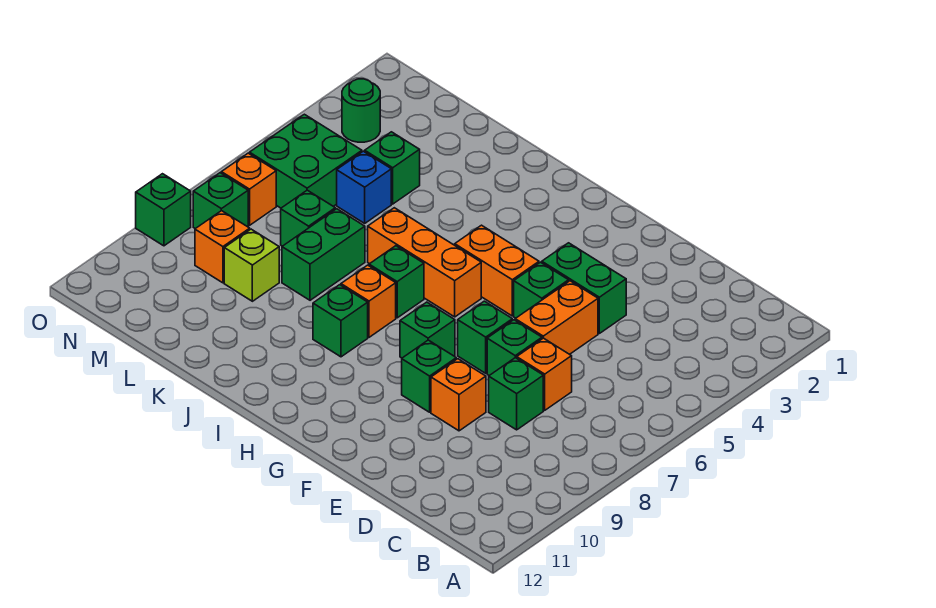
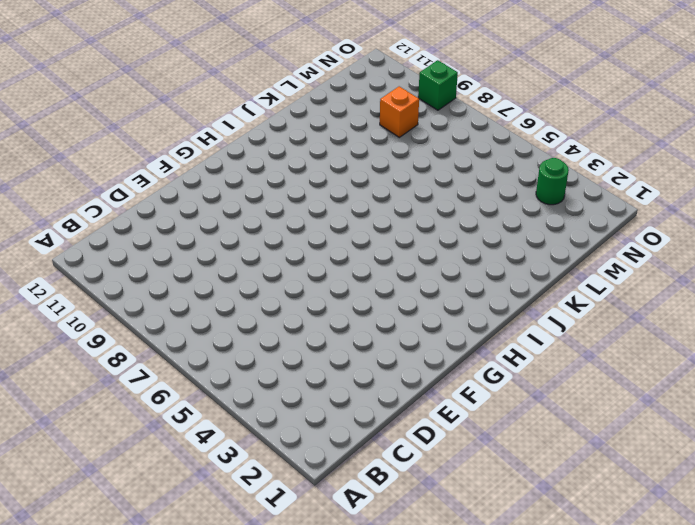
none -> orange 1x1 brick [517,338,572,410]
none -> green 1x1 brick [489,358,543,430]
none -> green 1x2 brick [542,243,626,333]

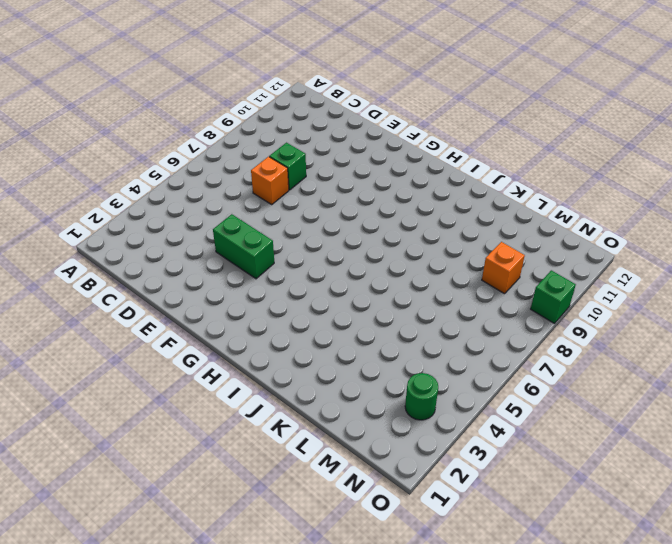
none -> orange 1x2 brick [515,281,598,354]
none -> green 1x1 brick [487,320,542,375]
none -> orange 1x1 brick [431,359,486,431]

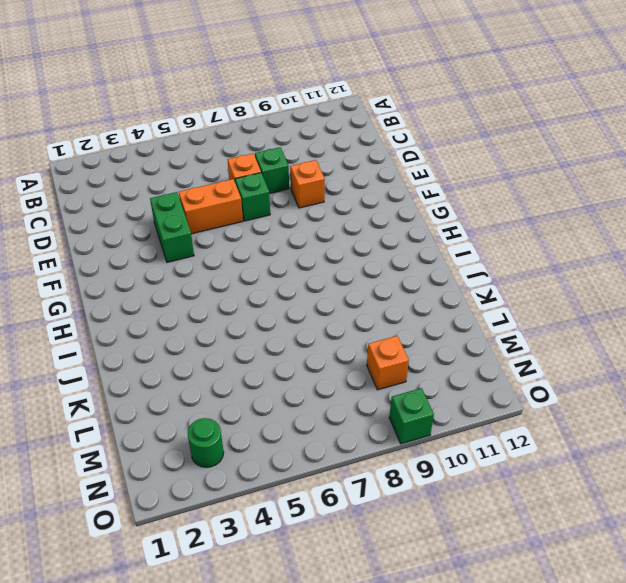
none -> green 1x1 brick [514,262,569,318]
none -> green 1x1 brick [458,301,512,373]
none -> green 1x1 brick [402,340,456,412]

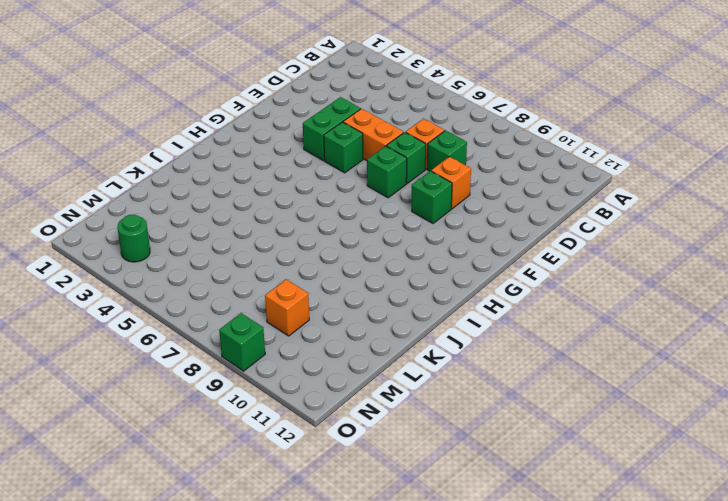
none -> orange 1x2 brick [455,225,539,316]
none -> green 1x1 brick [400,302,455,358]
none -> orange 1x3 brick [368,208,481,317]

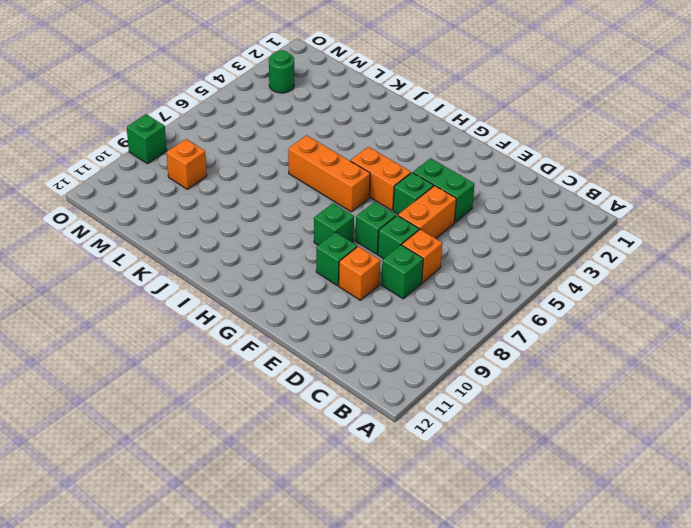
none -> green 1x1 brick [369,246,424,318]
none -> orange 1x1 brick [341,265,396,337]
none -> green 1x1 brick [313,285,368,357]

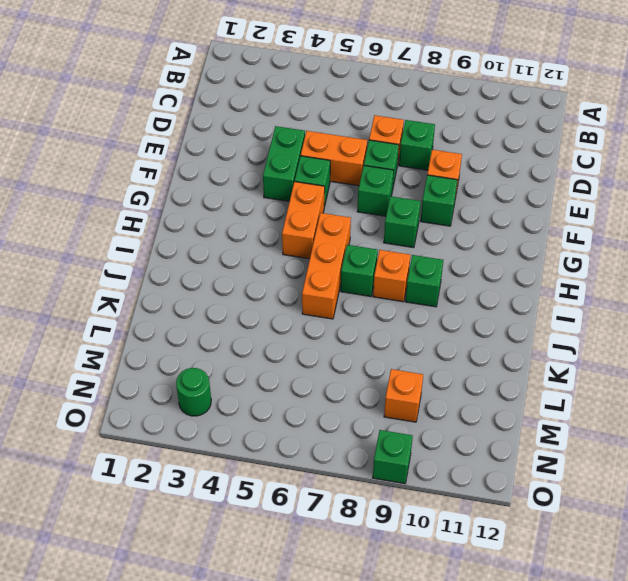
none -> green 1x2 brick [282,209,365,300]
none -> green 1x1 brick [365,132,420,204]
none -> blue 1x1 brick [337,151,391,223]

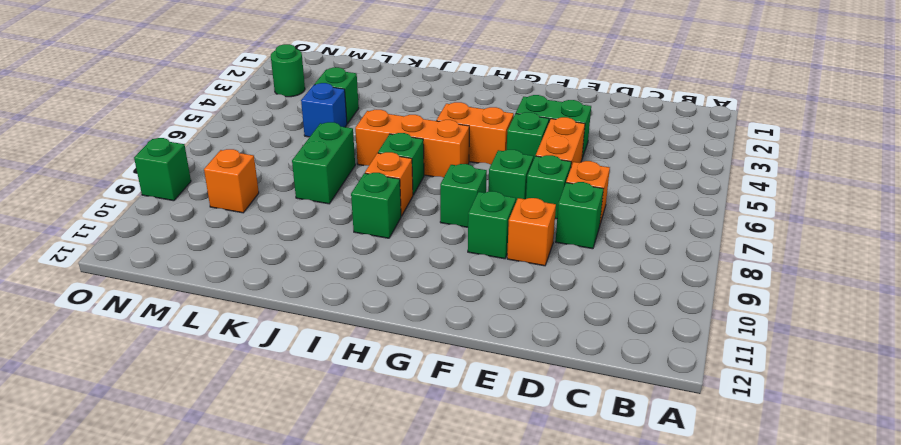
none -> green 1x1 brick [281,190,335,246]
none -> lime 1x1 brick [224,229,279,301]
none -> green 2x2 brick [250,114,362,208]

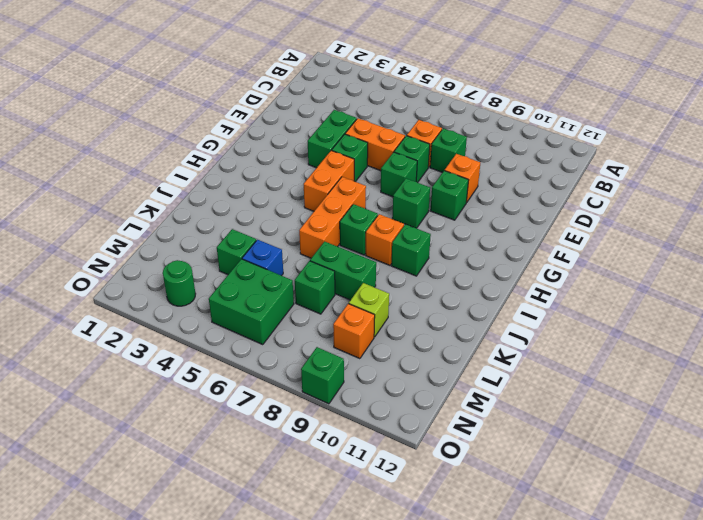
none -> orange 1x1 brick [221,153,276,225]
none -> green 1x1 brick [193,173,248,229]

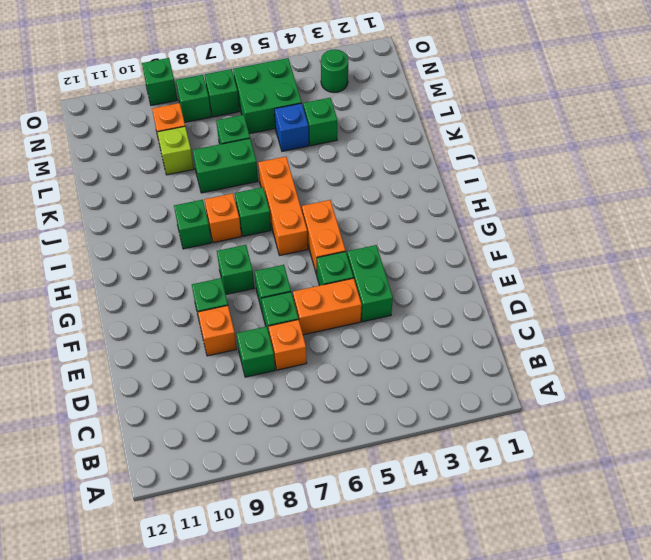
green 1x1 brick [205,69,239,117] -> orange 1x1 brick [221,153,276,225]

